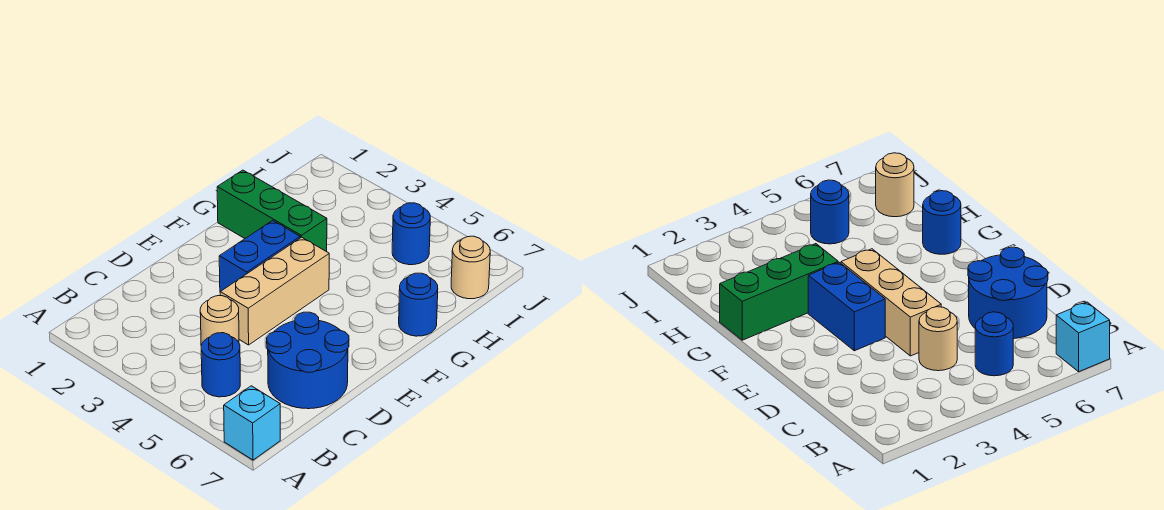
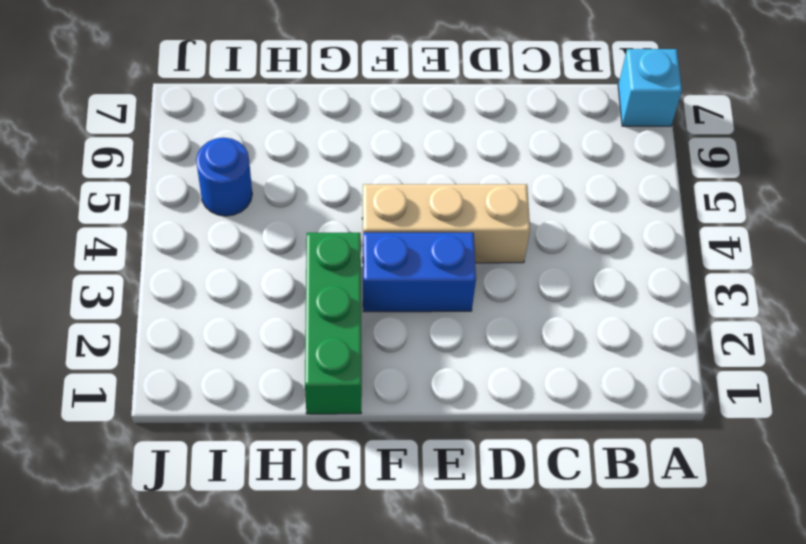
none -> blue 1x1 round brick [201,333,240,397]
none -> tan 1x1 round brick [200,296,239,345]

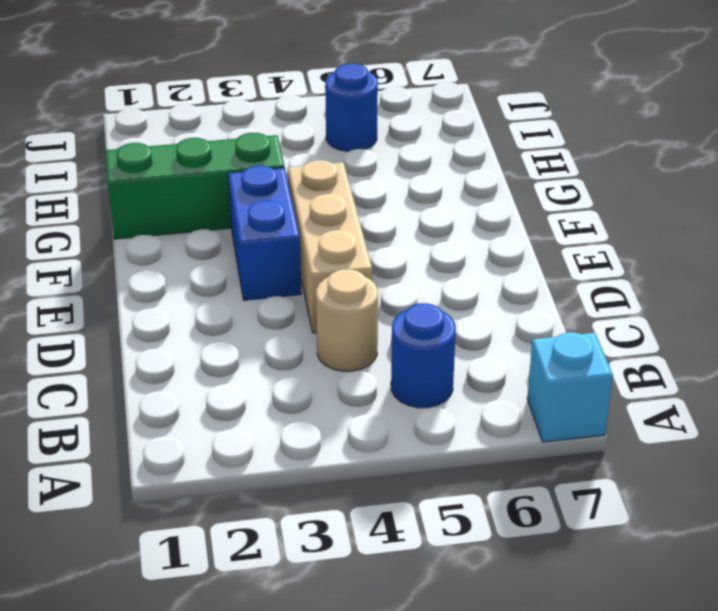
none -> blue 2x2 round brick [267,312,349,409]
none -> blue 1x1 round brick [399,273,438,336]

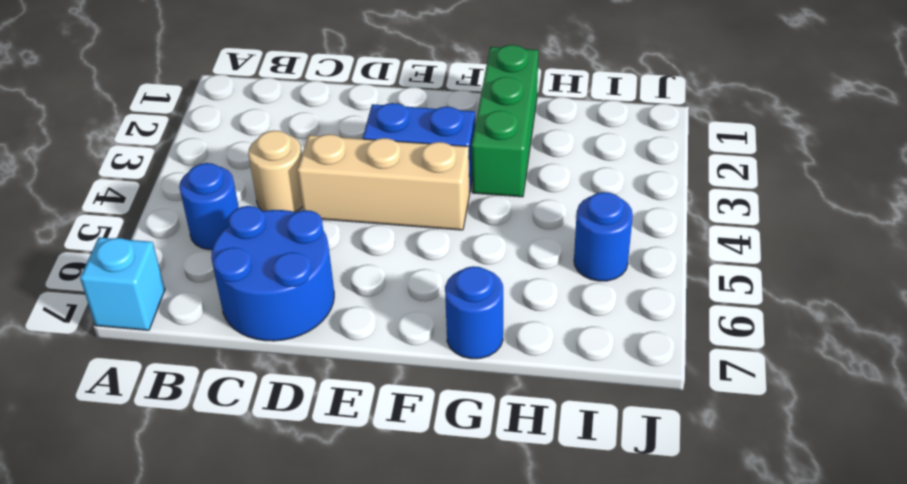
none -> tan 1x1 round brick [451,236,490,299]

